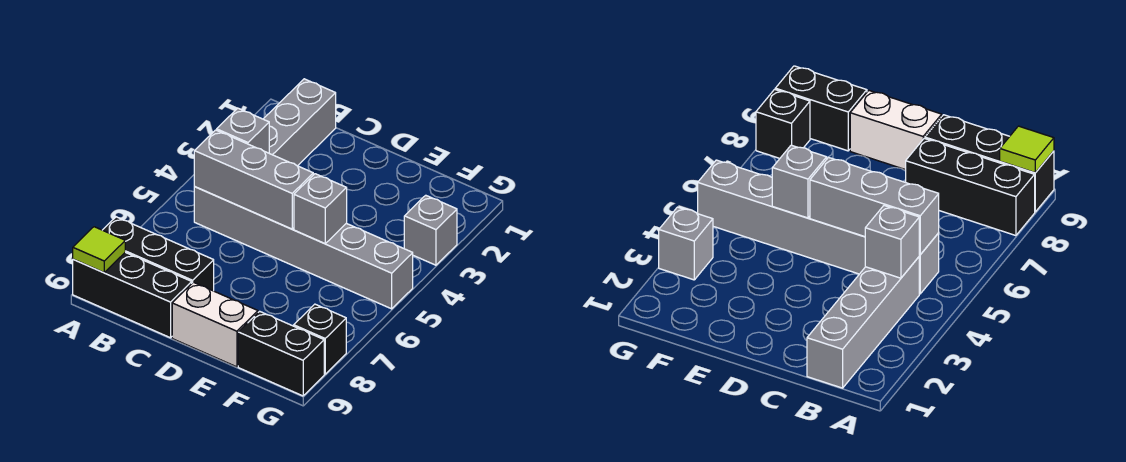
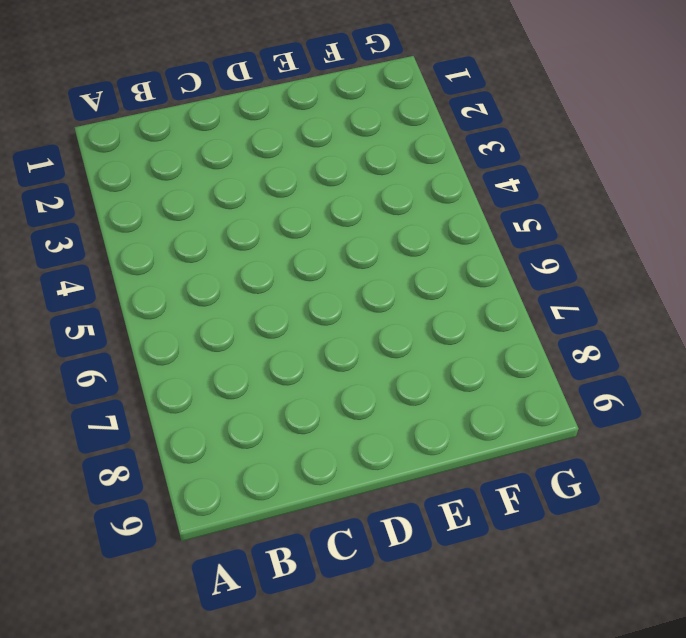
none -> black 1x3 brick [103,217,214,291]
none -> black 1x3 brick [73,252,192,338]
none -> grey 1x4 brick [264,79,336,166]

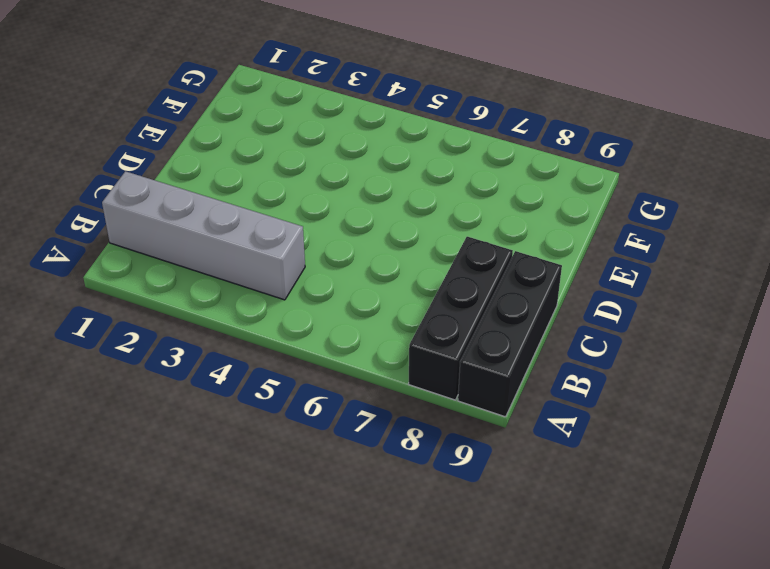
none -> grey 1x6 brick [194,187,413,309]
none -> white 1x2 brick [172,282,258,367]
none -> black 1x2 brick [238,311,324,396]

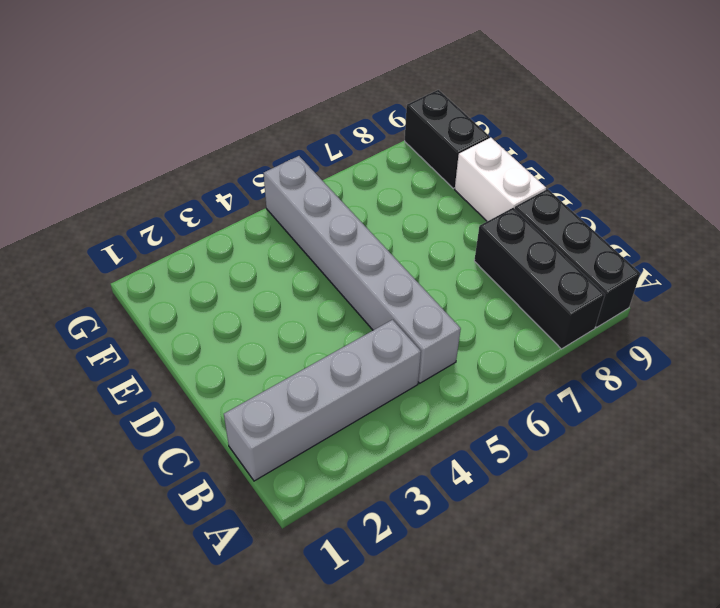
none -> grey 1x1 brick [404,195,457,265]
none -> black 1x1 brick [294,304,346,374]
none -> lime 1x1 tile [73,227,125,273]

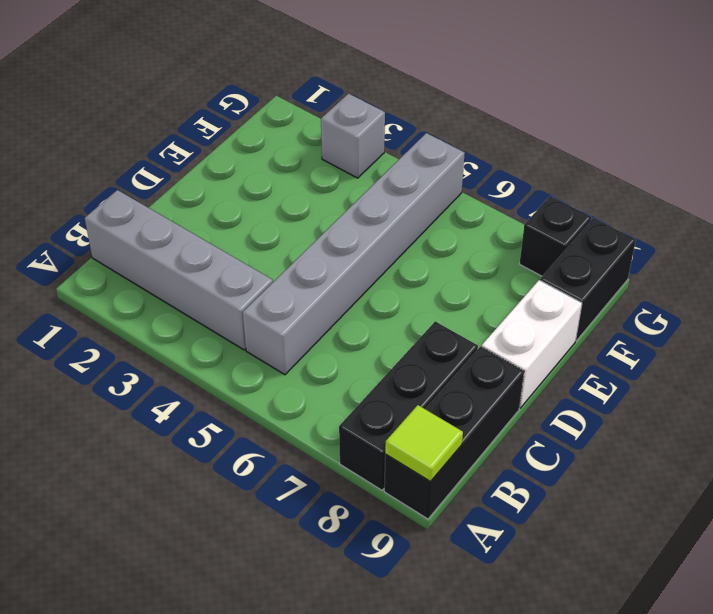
none -> grey 1x1 brick [217,108,269,153]
none -> grey 1x3 brick [194,130,313,229]
none -> grey 1x1 brick [294,174,347,244]

